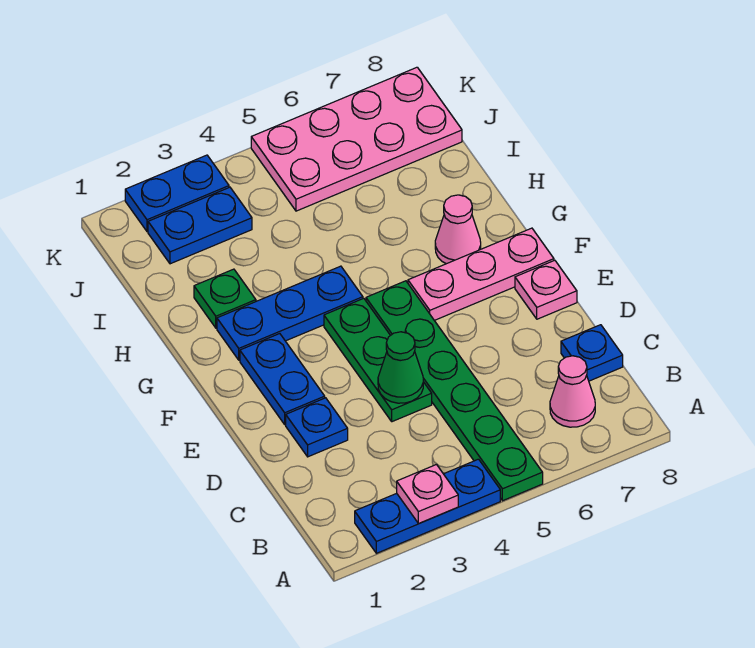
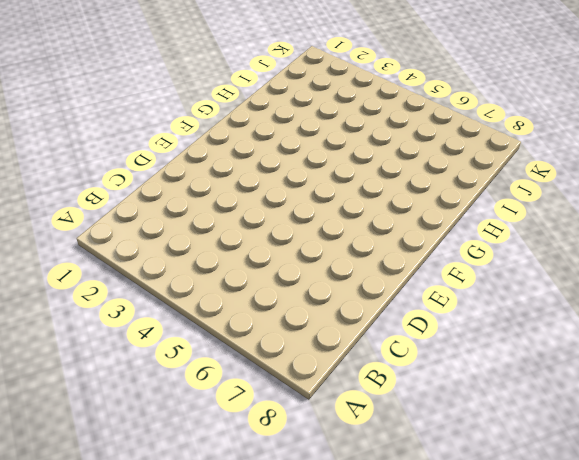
none -> blue 1x3 plate [355,459,500,553]
none -> green 1x6 plate [366,281,543,501]
none -> pink 1x1 cone [550,356,595,427]

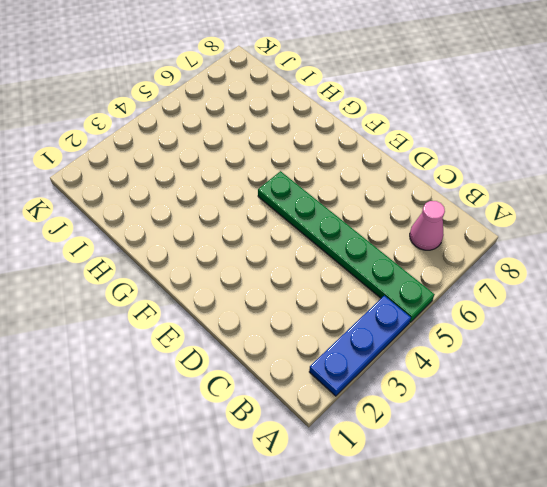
none -> blue 1x1 plate [561,325,623,381]
none -> blue 1x1 plate [286,398,348,457]
none -> green 1x3 plate [324,298,432,422]

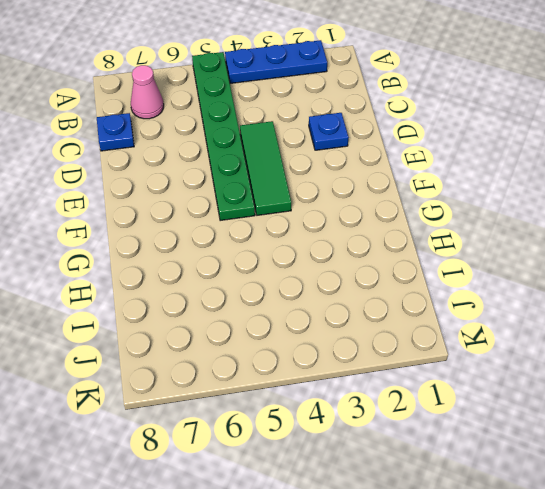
green 1x3 tile [240,121,291,215] -> green 1x3 plate [324,298,432,422]
none -> blue 1x2 plate [240,334,325,424]
none -> pink 1x1 plate [515,260,577,319]
none -> pink 1x3 plate [408,228,554,320]

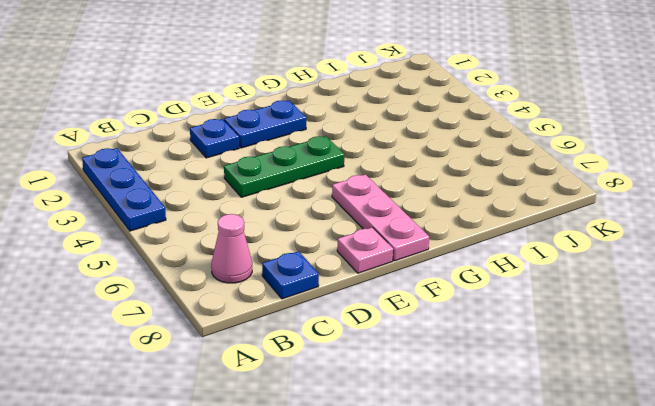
none -> green 1x6 plate [366,281,543,501]
none -> blue 1x3 plate [217,266,363,360]
none -> pink 1x1 cone [435,195,481,264]

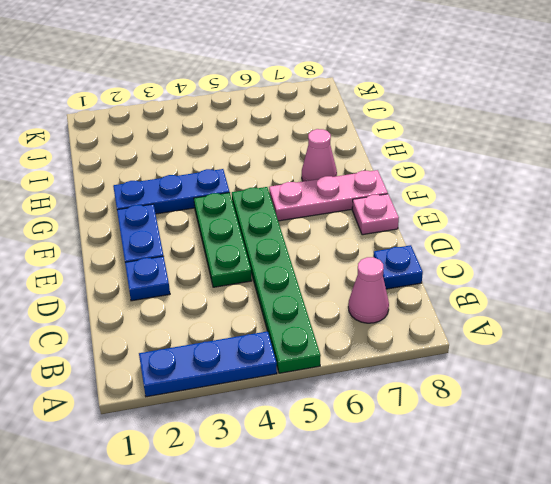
none -> green 1x1 plate [194,269,256,328]
none -> blue 1x2 plate [148,187,252,264]
none -> pink 2x4 plate [251,67,462,211]

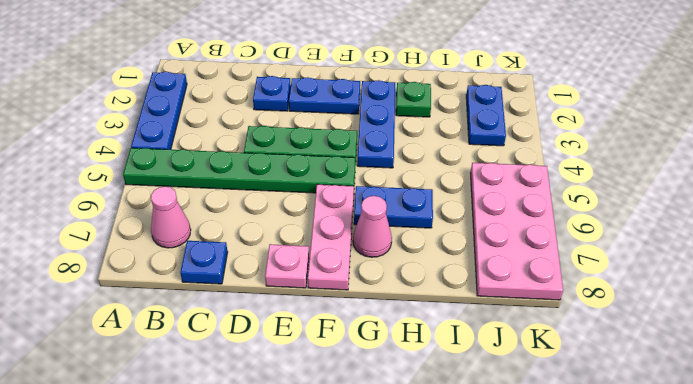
blue 1x2 plate [354,186,433,228] -> blue 1x2 plate turned to [125,155,229,232]
none -> pink 1x1 plate [397,465,458,524]
none -> green 1x1 cone [378,332,423,403]

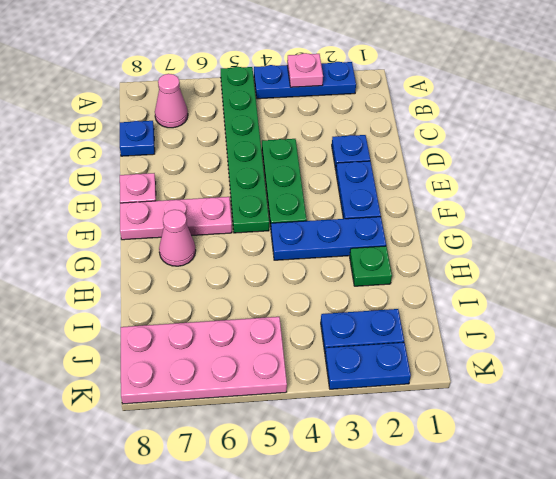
none -> green 1x1 cone [378,332,423,403]

